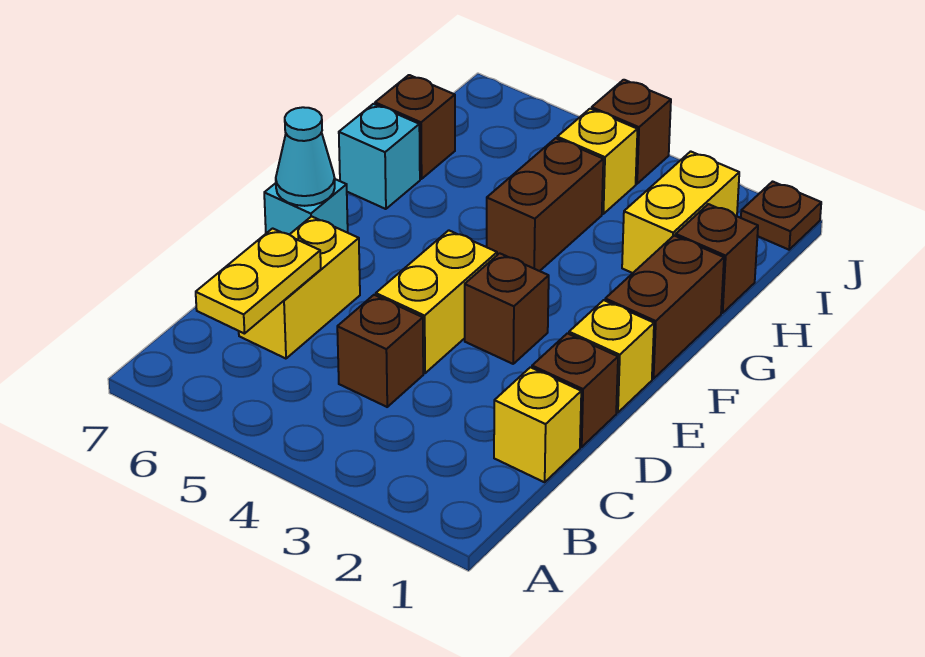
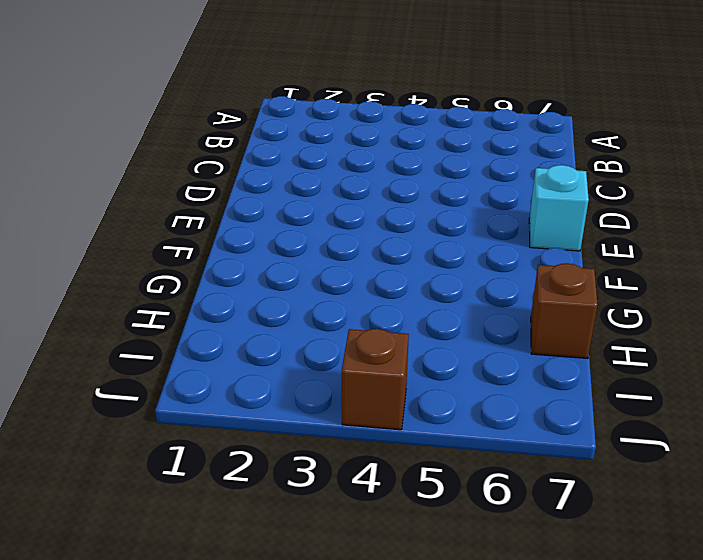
none -> yellow 1x1 brick [494,367,581,482]
none -> brown 1x1 brick [337,295,423,407]
none -> yellow 1x2 brick [239,216,360,359]

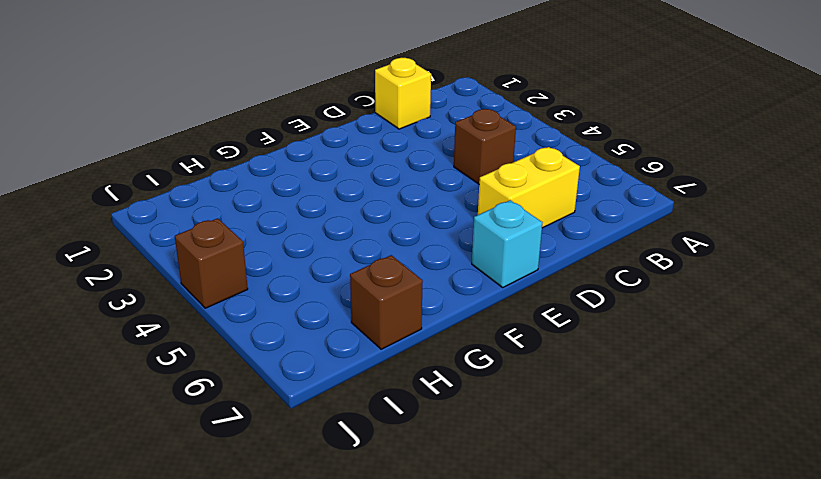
none -> brown 1x1 brick [532,333,618,447]
none -> yellow 1x2 brick [376,230,497,373]
none -> yellow 1x1 brick [569,300,654,413]

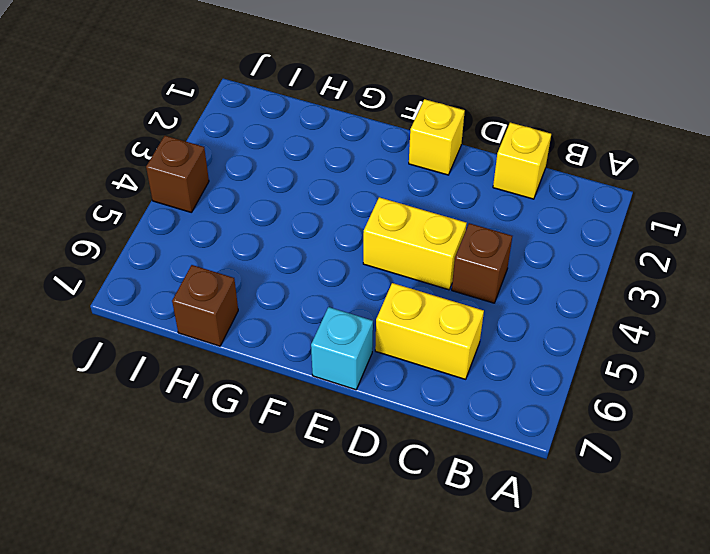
none -> brown 1x1 brick [532,333,618,447]
none -> brown 1x1 brick [465,253,549,364]
none -> brown 1x2 brick [605,236,724,379]

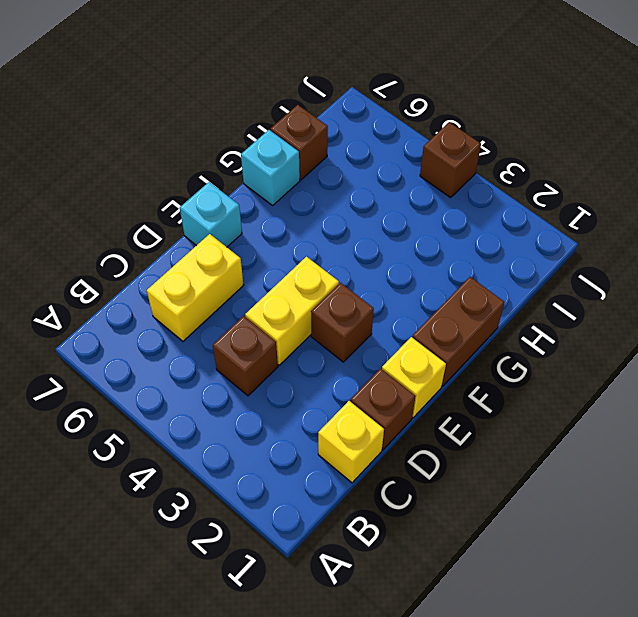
none -> brown 1x2 brick [487,138,603,271]
none -> brown 1x1 brick [676,204,758,313]
none -> yellow 1x2 brick [622,151,739,273]

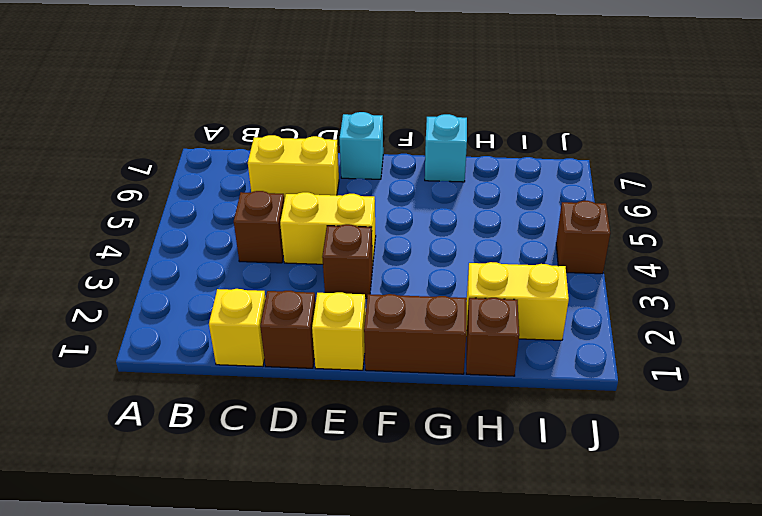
none -> brown 1x2 brick [487,138,603,271]
none -> brown 1x1 brick [375,75,455,179]
none -> yellow 1x1 brick [557,109,637,214]

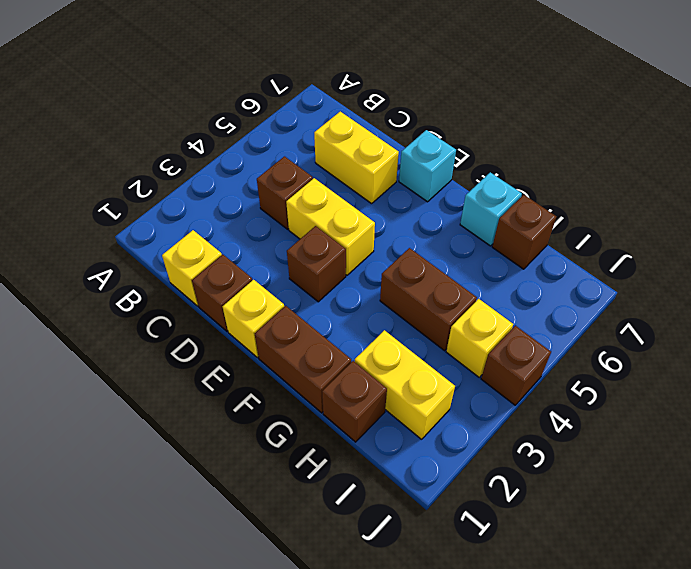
none -> brown 1x1 plate [741,182,821,250]
none -> yellow 1x2 plate [196,228,321,334]
none -> cyan 1x1 cone [276,107,335,206]

